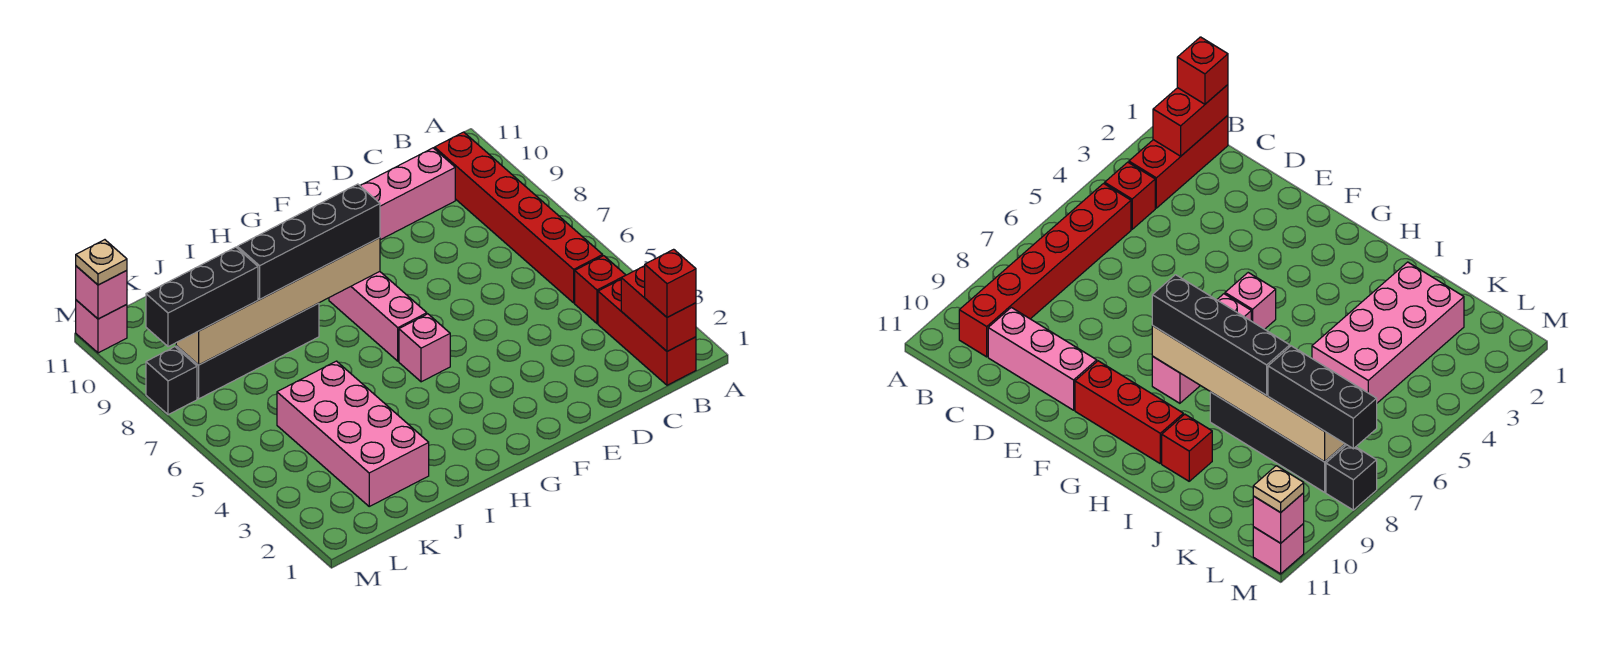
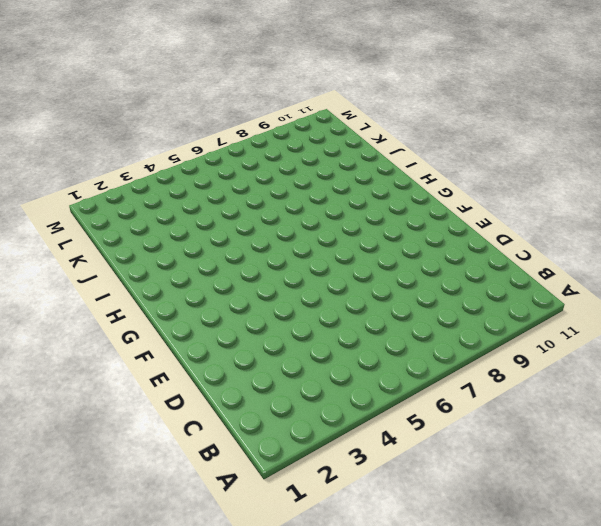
none -> red 1x3 brick [598,280,696,385]
none -> red 1x1 brick [575,256,625,324]
none -> red 1x6 brick [435,132,603,303]

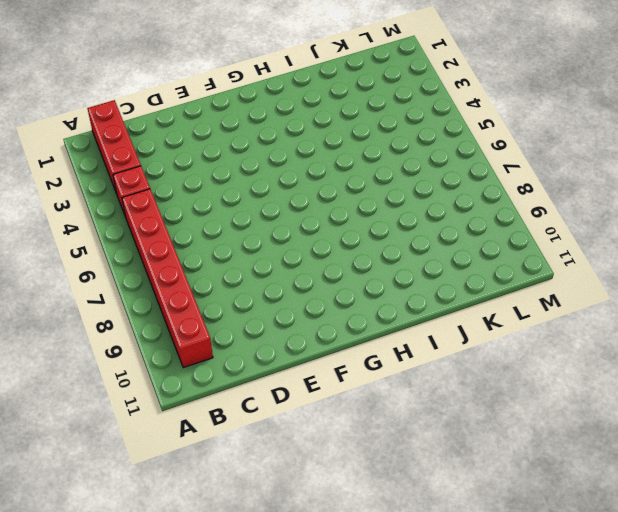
none -> pink 1x3 brick [360,148,455,240]
none -> red 1x3 brick [1075,361,1183,463]
none -> pink 1x1 brick [399,314,450,382]

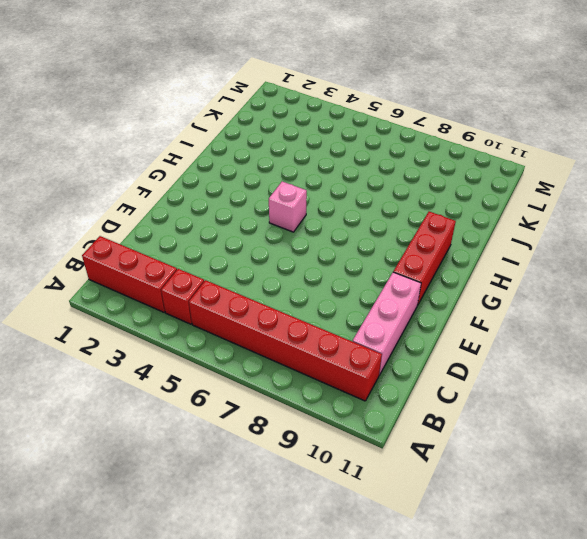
none -> pink 1x3 brick [329,272,427,361]
none -> black 1x4 brick [176,303,319,399]
none -> red 1x1 brick [1162,414,1212,481]

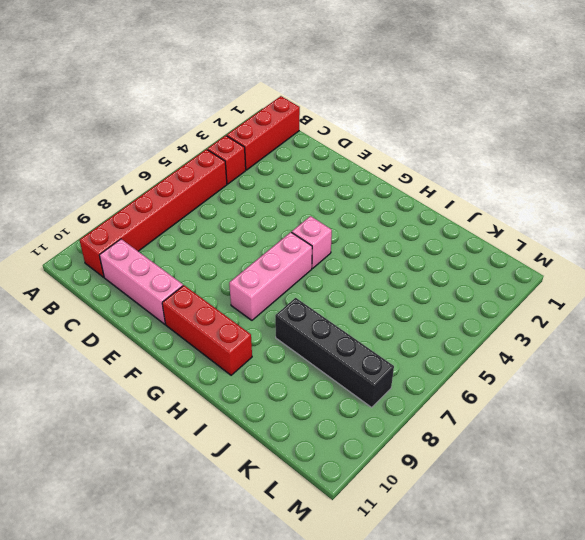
none -> red 1x1 brick [1162,414,1212,481]
none -> pink 2x4 brick [277,361,429,506]
none -> black 1x1 brick [146,347,197,415]

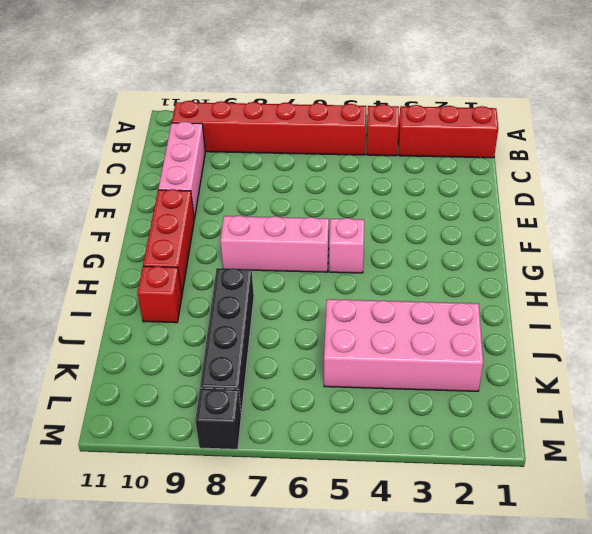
none -> pink 1x1 brick [76,300,127,353]
none -> red 1x2 brick [621,266,696,351]
none -> tan 1x6 brick [176,238,380,365]

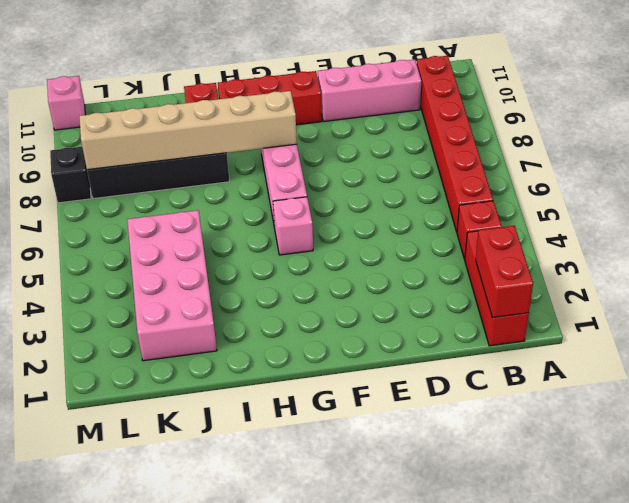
none -> pink 1x1 brick [76,266,127,319]
none -> red 1x1 brick [645,249,696,317]
none -> black 1x4 brick [237,184,380,299]

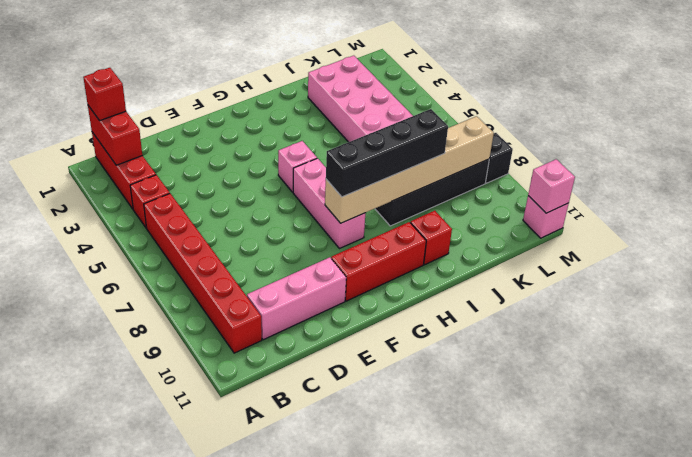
none -> black 1x3 brick [146,247,258,347]
none -> tan 1x1 plate [76,240,127,285]

